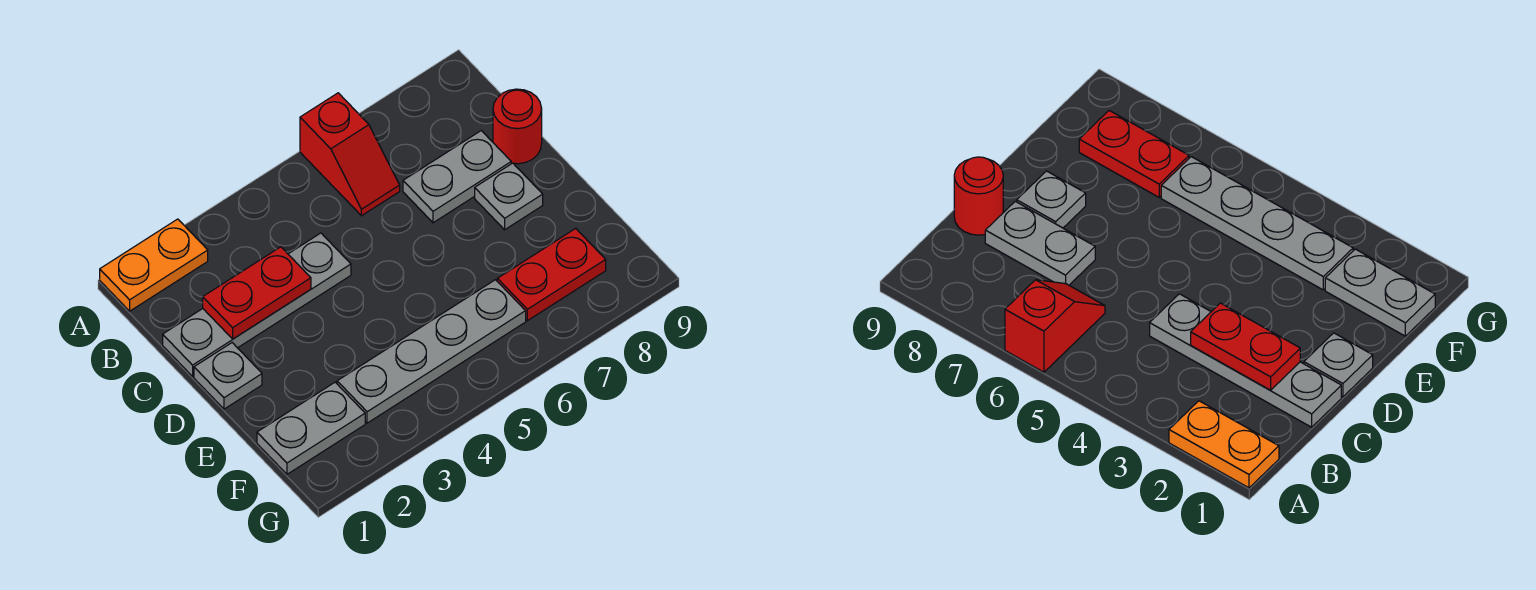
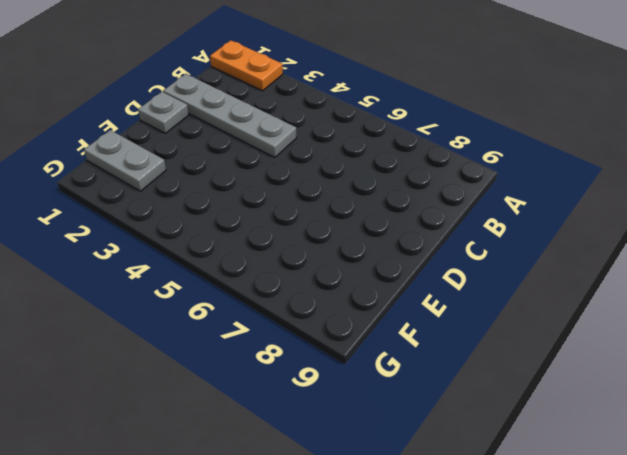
none -> red 1x2 slope [300,93,400,216]
none -> grey 1x2 plate [403,131,511,223]

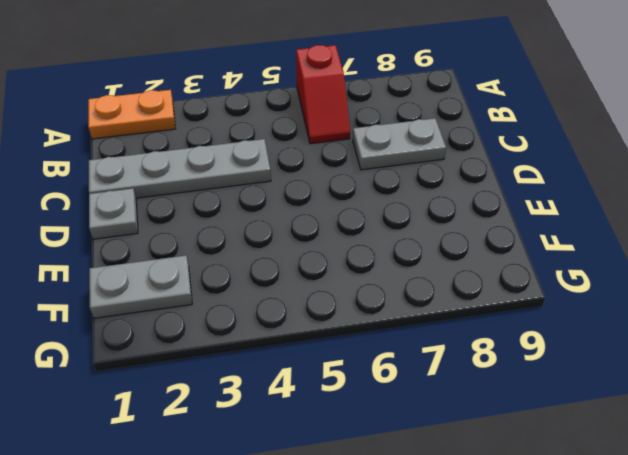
none -> red 1x1 round brick [493,89,542,164]
none -> grey 1x1 plate [475,163,543,230]

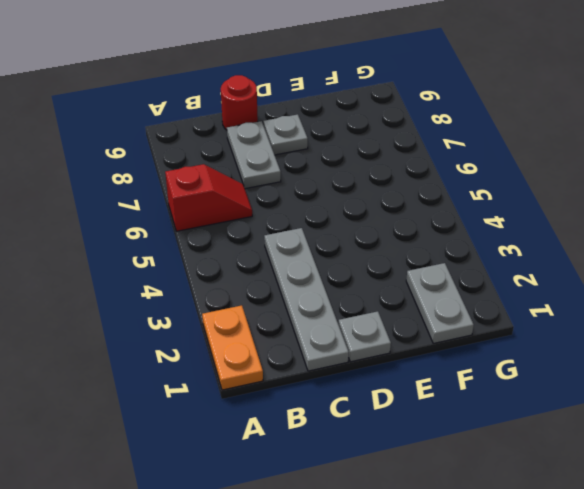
none -> grey 1x4 plate [337,280,526,423]
none -> red 1x2 plate [497,228,606,321]

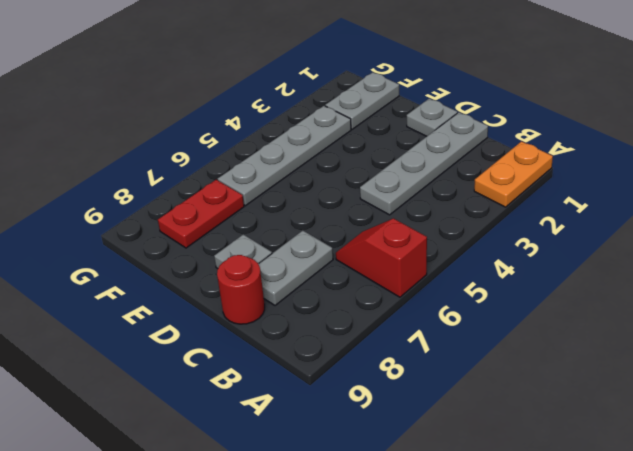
none -> red 1x2 plate [203,247,311,339]

